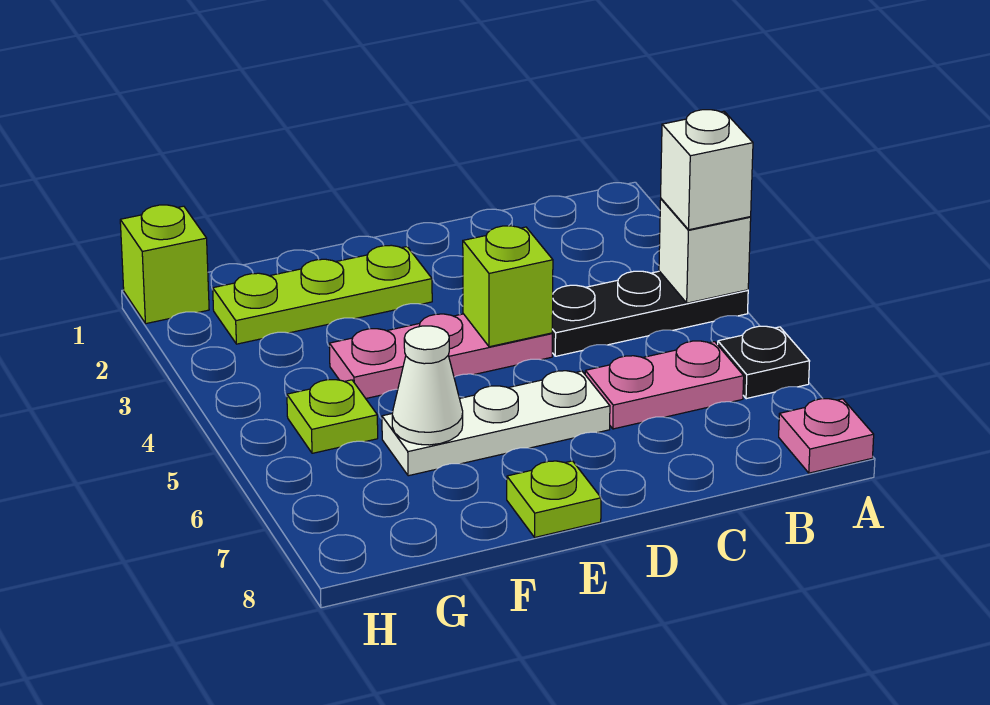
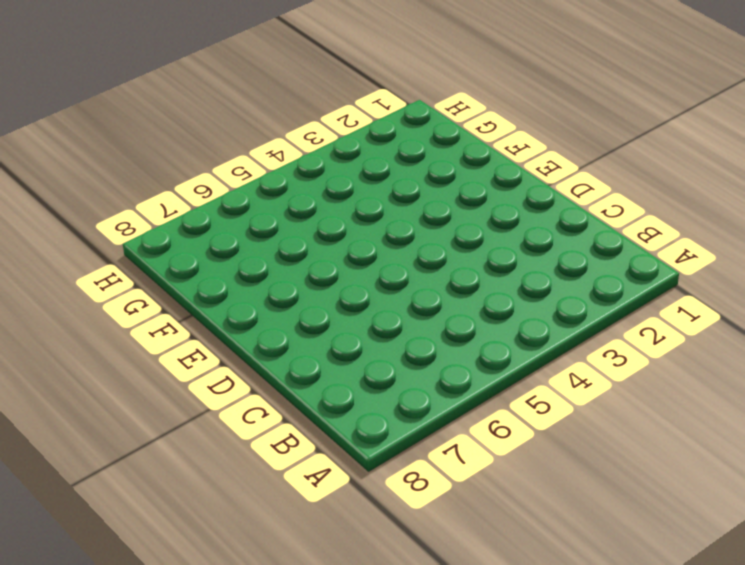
none -> black 1x3 plate [552,271,748,356]
none -> black 1x1 plate [718,326,810,399]
none -> pink 1x1 plate [779,399,874,473]

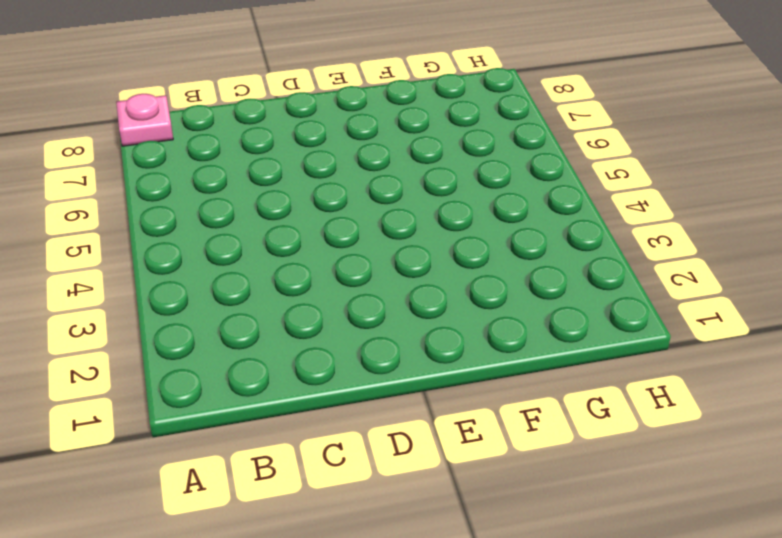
none -> black 1x3 plate [552,271,748,356]
none -> black 1x1 plate [718,326,810,399]
none -> pink 1x2 plate [585,341,744,429]

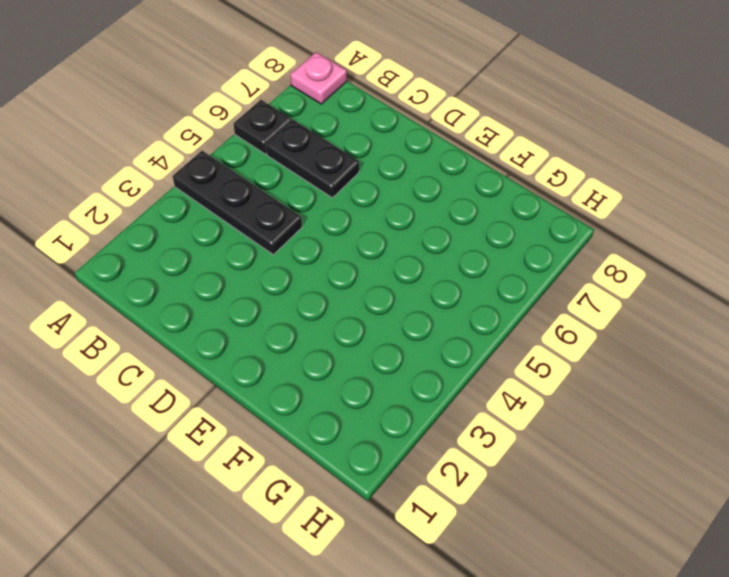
black 1x2 plate [266,120,359,198] -> pink 1x2 plate [585,341,744,429]
none -> pink 1x3 plate [329,314,552,398]
none -> white 1x3 plate [382,371,610,476]
none -> lime 1x3 plate [213,245,432,344]

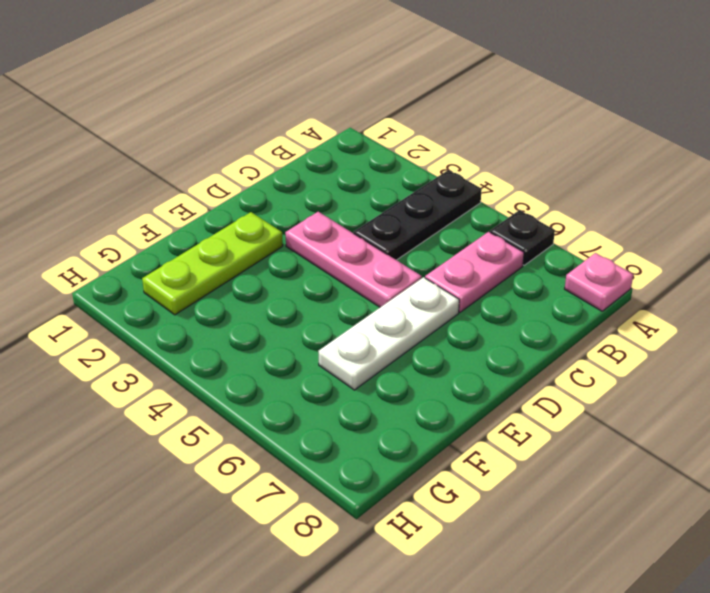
pink 1x3 plate [285,212,422,307] -> pink 1x3 plate turned to [329,314,552,398]
none -> lime 1x1 plate [507,461,601,537]
none -> lime 1x1 plate [287,380,378,453]
none -> lime 1x1 brick [120,205,209,324]

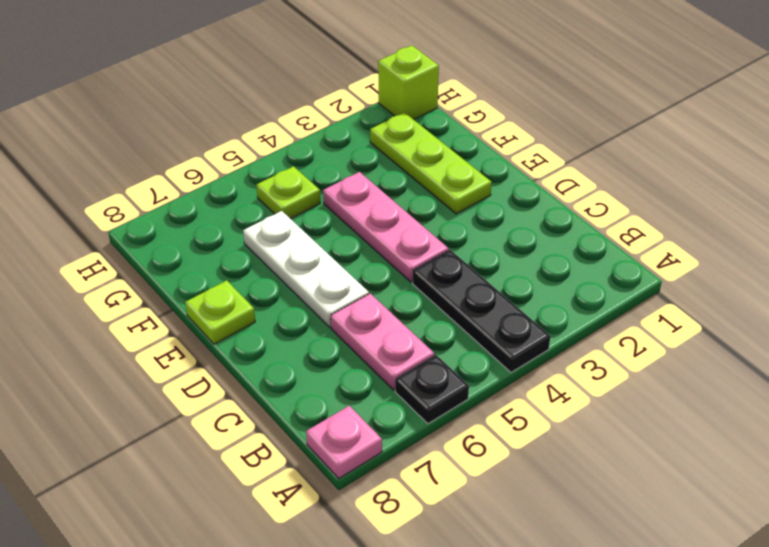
none -> white 1x1 brick [659,199,751,303]
none -> lime 1x1 brick [463,226,553,347]
none -> white 1x1 cone [392,326,463,445]

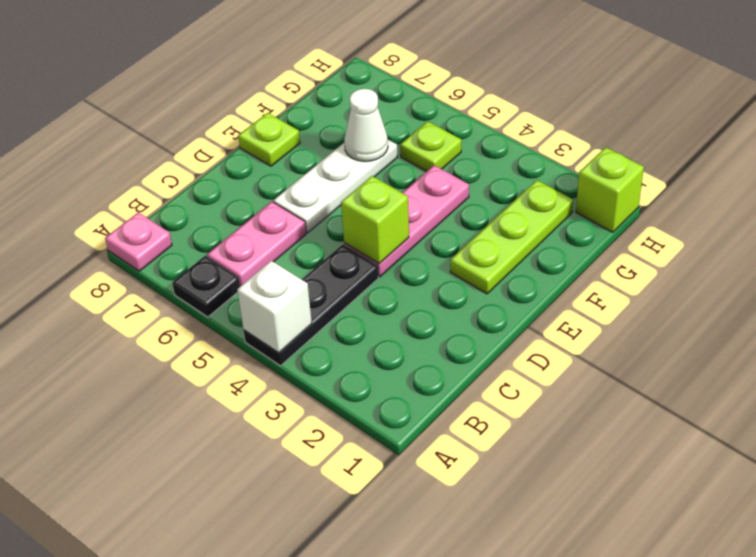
none -> white 1x1 brick [661,110,753,230]

